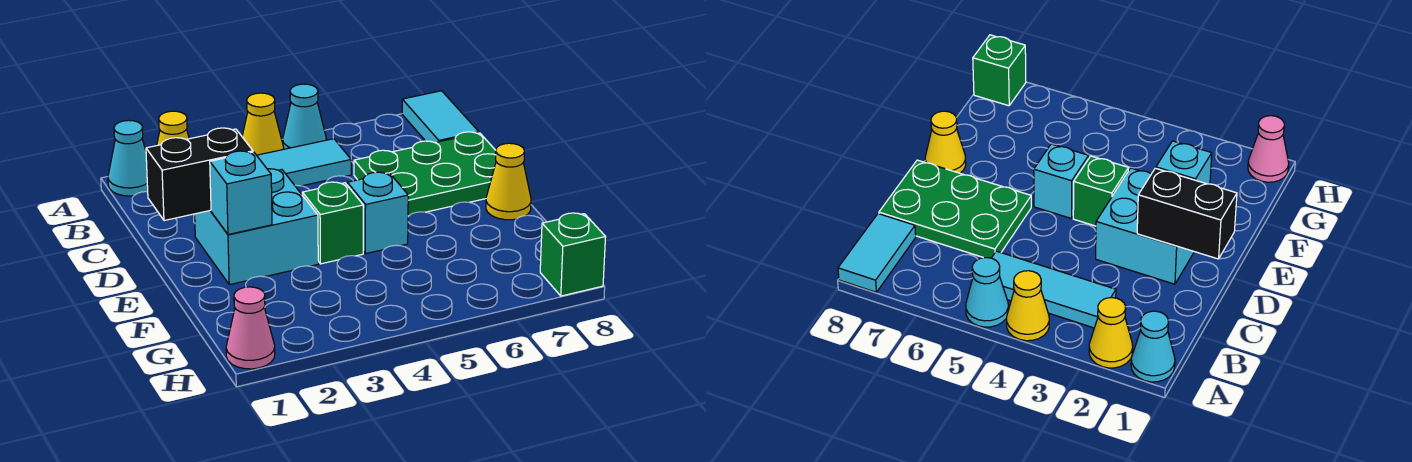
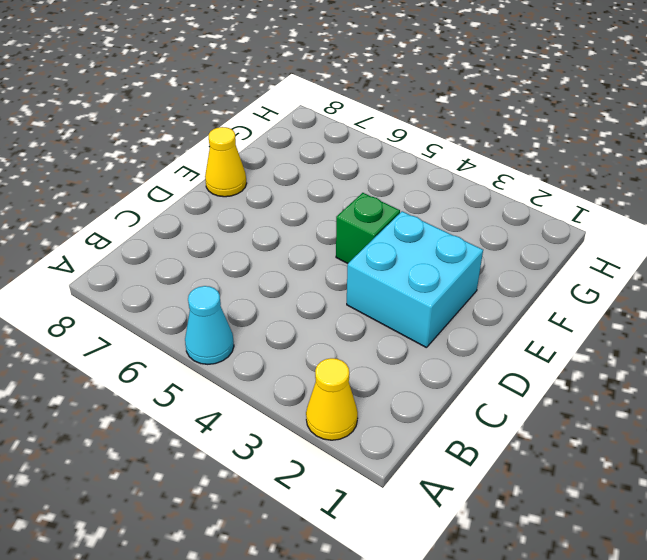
none -> cyan 1x1 cone [108,120,148,196]
none -> yellow 1x1 cone [242,93,284,155]
none -> cyan 1x2 tile [402,91,479,142]

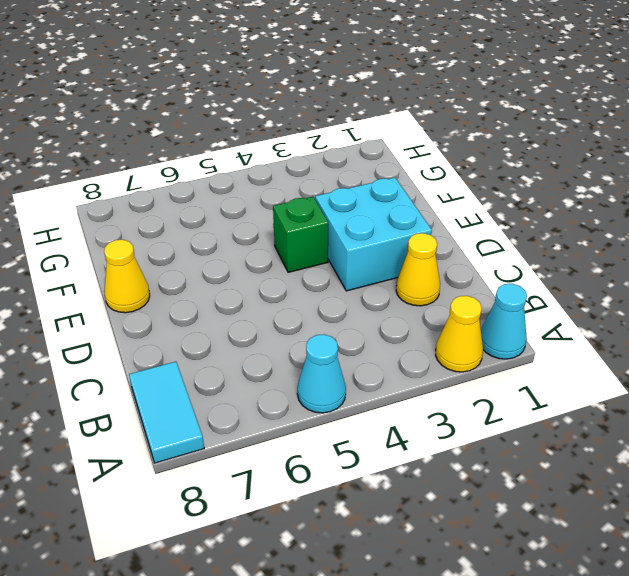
yellow 1x1 cone [396,233,440,306] -> yellow 1x1 cone moved to [242,93,284,155]
none -> cyan 1x3 tile [257,139,351,186]
none -> green 2x3 plate [354,132,496,216]
none -> cyan 1x1 brick [347,172,408,254]

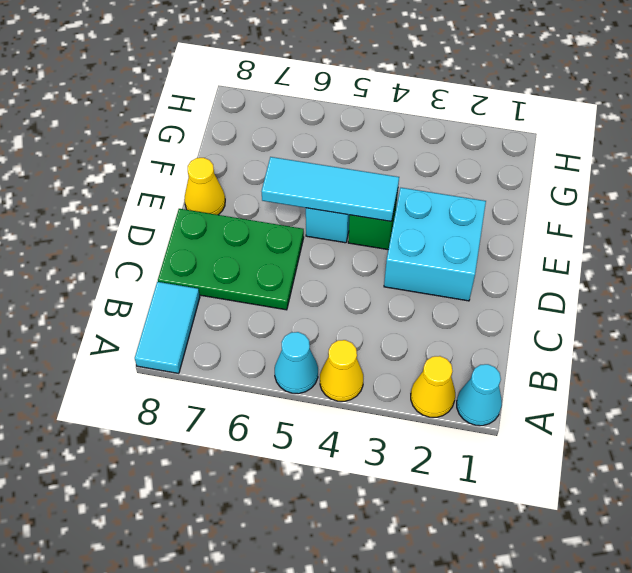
cyan 1x3 tile [261,157,399,221] -> cyan 1x3 tile moved to [257,139,351,186]
none -> pink 1x1 cone [226,287,275,369]
none -> green 1x1 brick [540,213,606,296]
none -> black 1x2 brick [146,128,253,221]

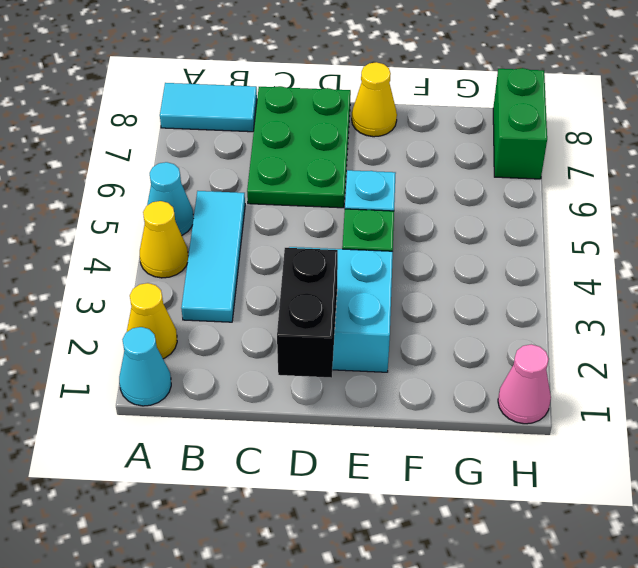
green 1x2 brick [493,68,547,179] -> green 1x1 brick [540,213,606,296]
none -> cyan 1x1 brick [210,151,272,235]

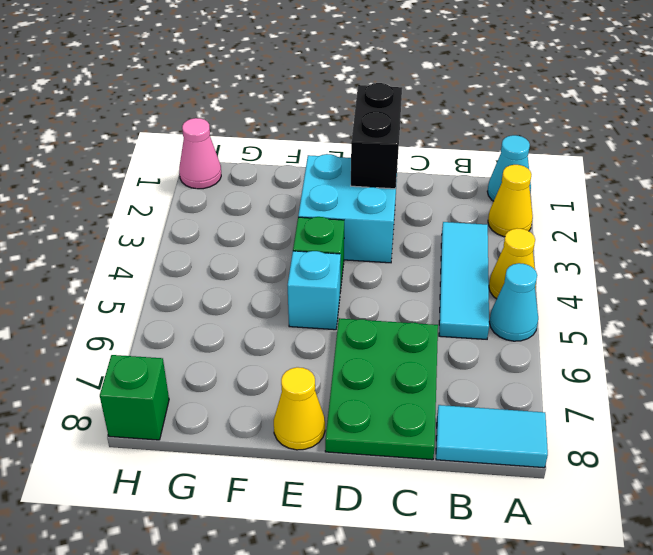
none -> cyan 1x1 brick [210,151,272,235]

